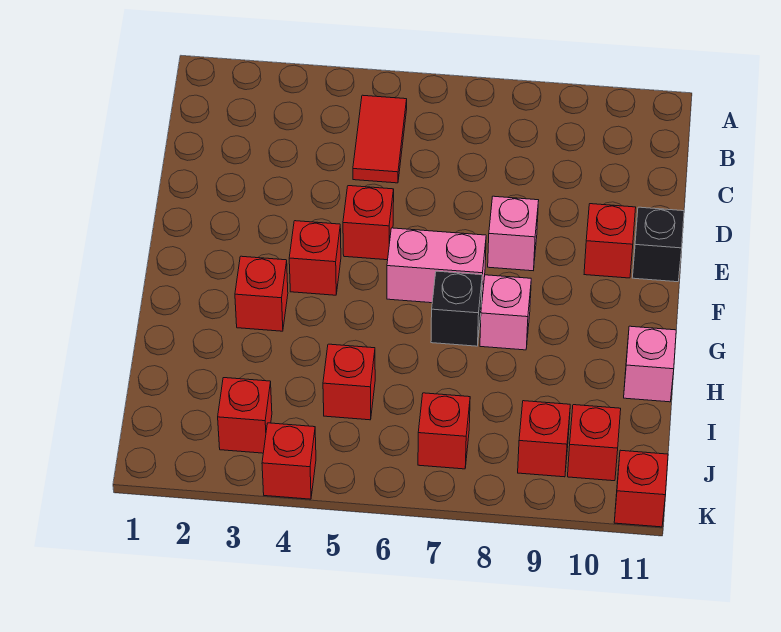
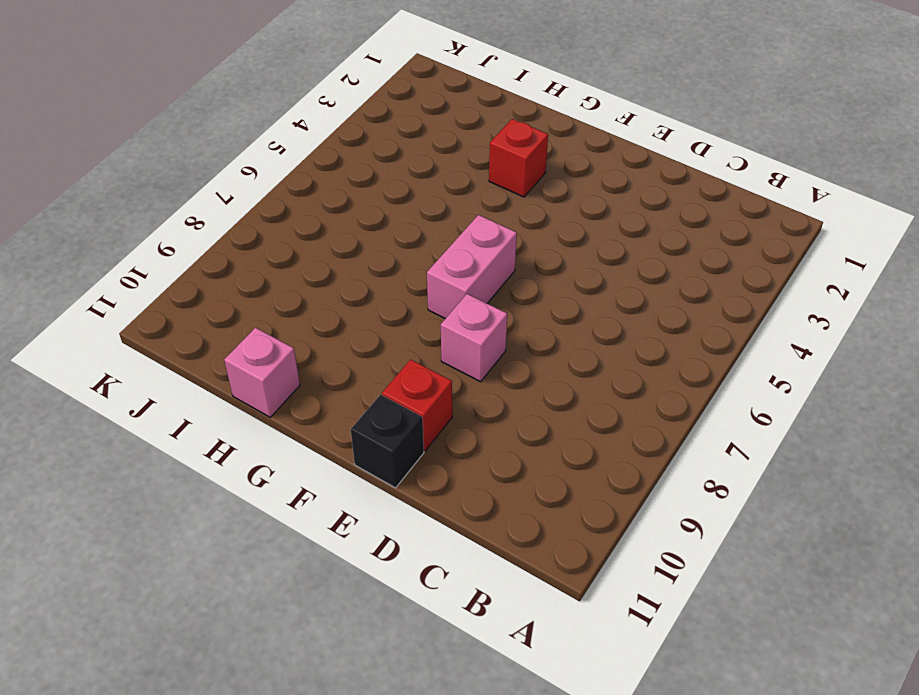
none -> red 1x2 tile [353,95,407,183]
none -> red 1x1 brick [343,186,394,260]
none -> red 1x1 brick [289,221,341,295]

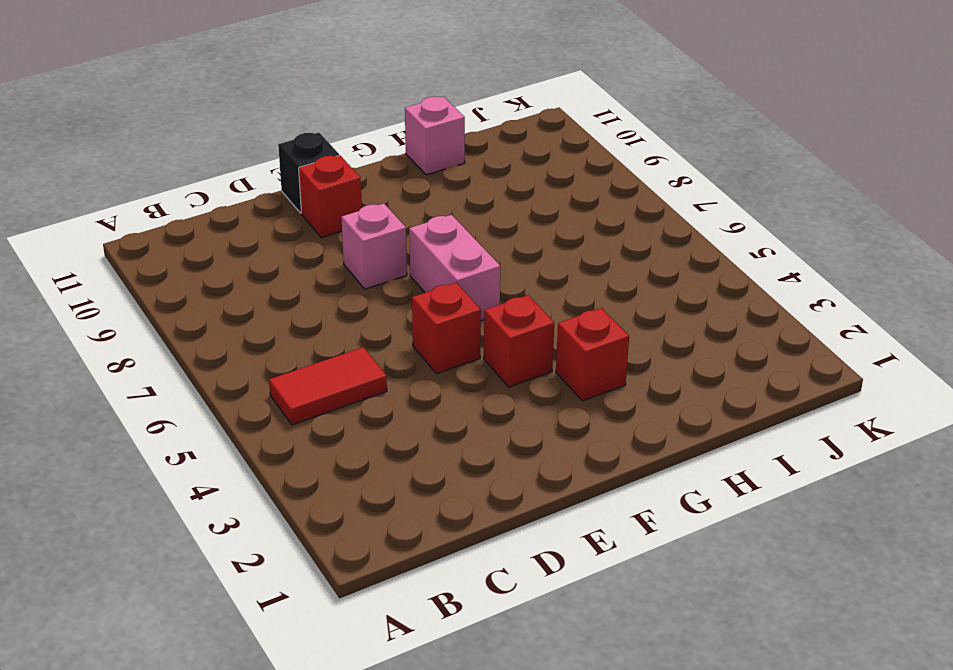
none -> black 1x1 brick [431,271,482,346]
none -> pink 1x1 brick [480,275,531,350]
none -> red 1x1 brick [323,344,375,420]

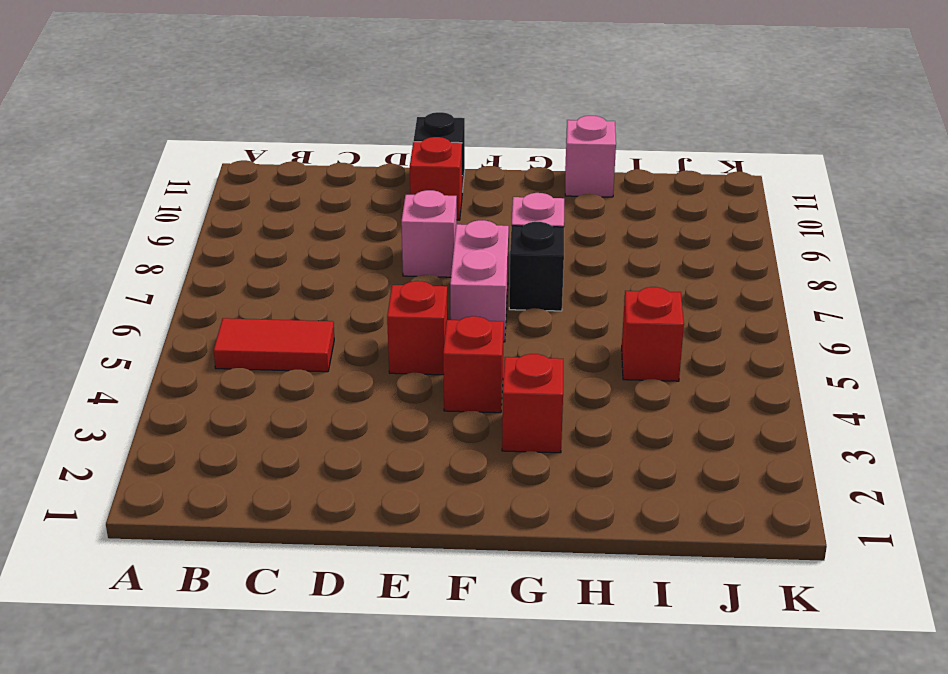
none -> red 1x1 brick [218,378,272,453]
none -> red 1x1 brick [418,393,470,469]
none -> red 1x1 brick [518,401,570,477]

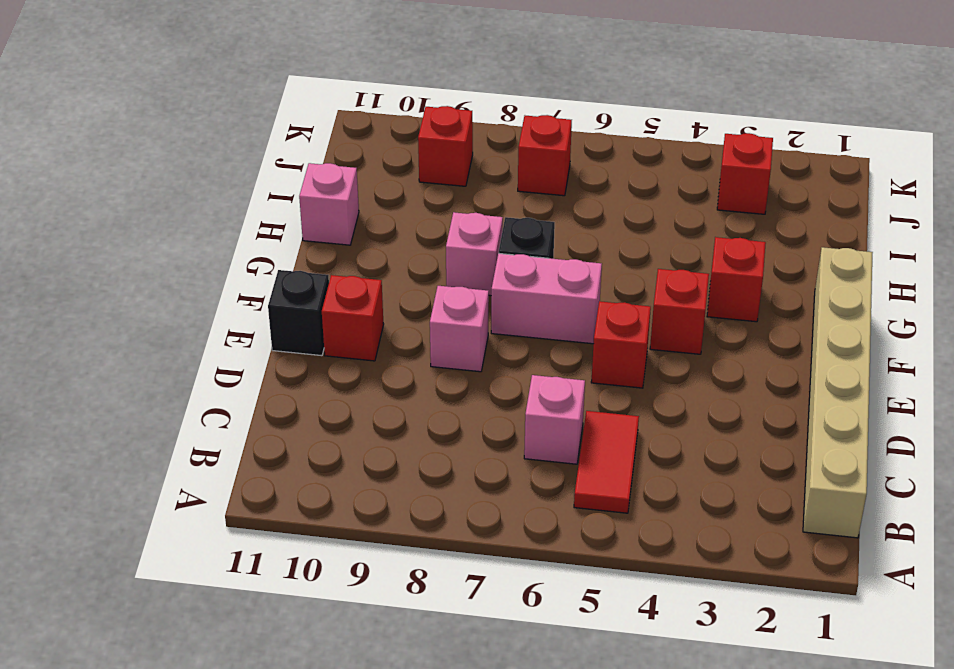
tan 1x6 brick [803,247,873,538] -> none
pink 1x1 brick [524,375,585,464] -> none
none -> red 1x1 brick [323,344,375,420]
none -> red 1x1 brick [568,405,621,481]
none -> red 1x1 brick [262,423,316,499]

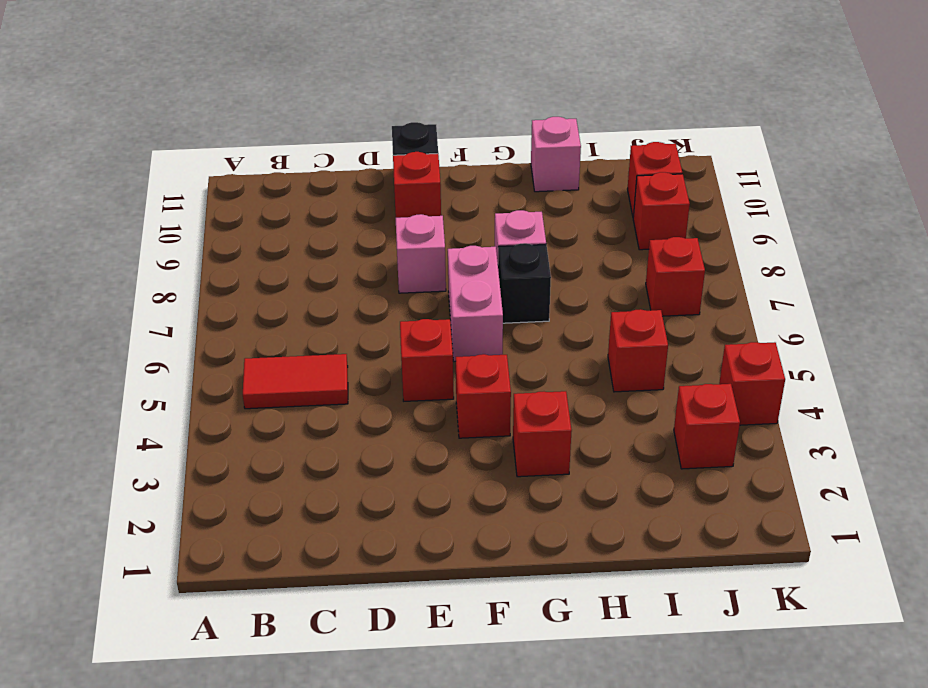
none -> red 1x1 brick [614,450,668,527]

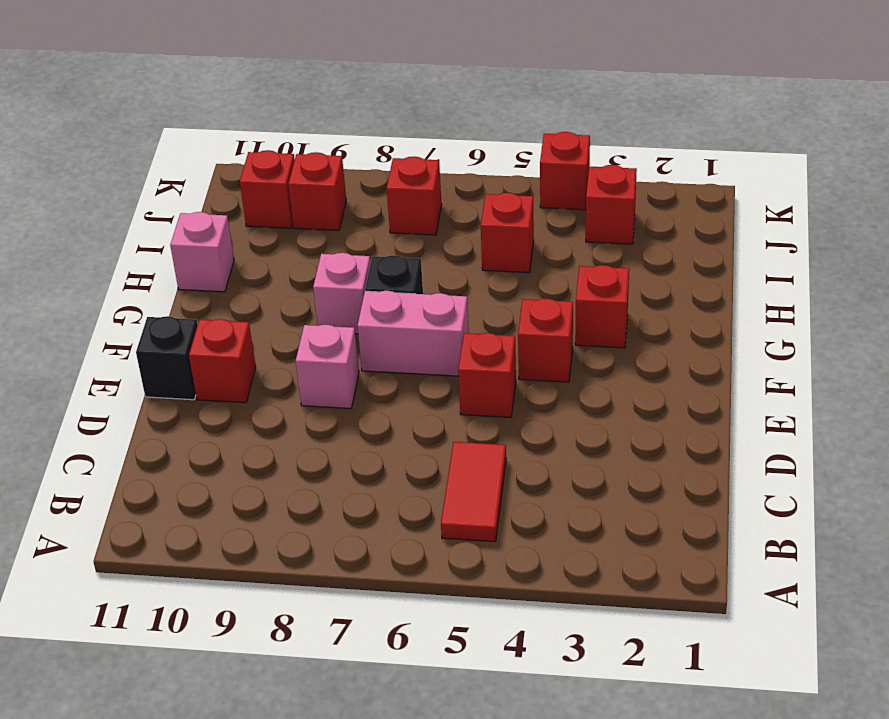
none -> red 1x1 brick [614,450,668,527]

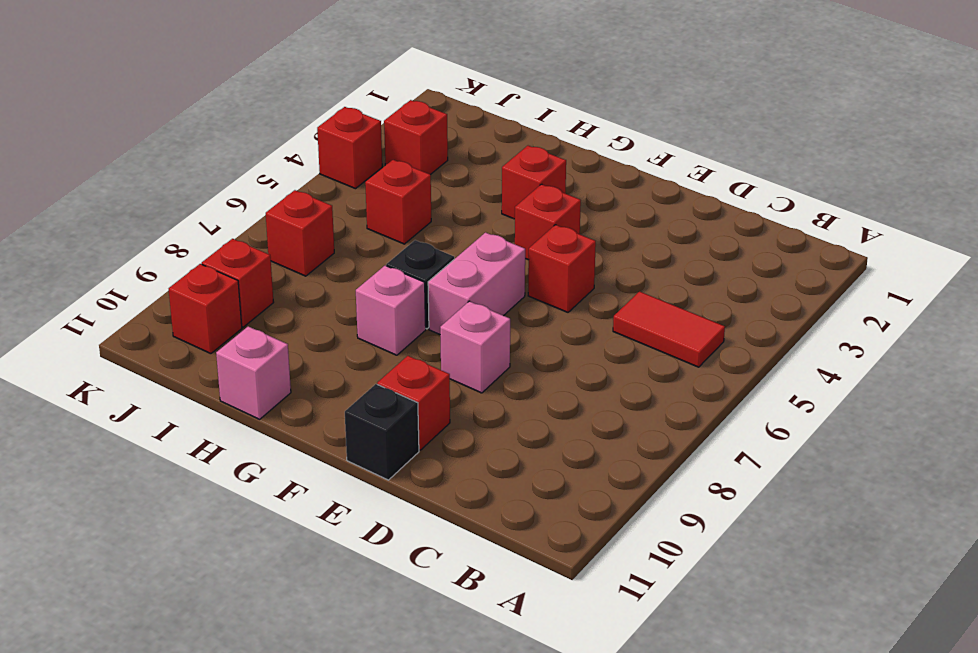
none -> red 1x1 brick [614,450,668,527]

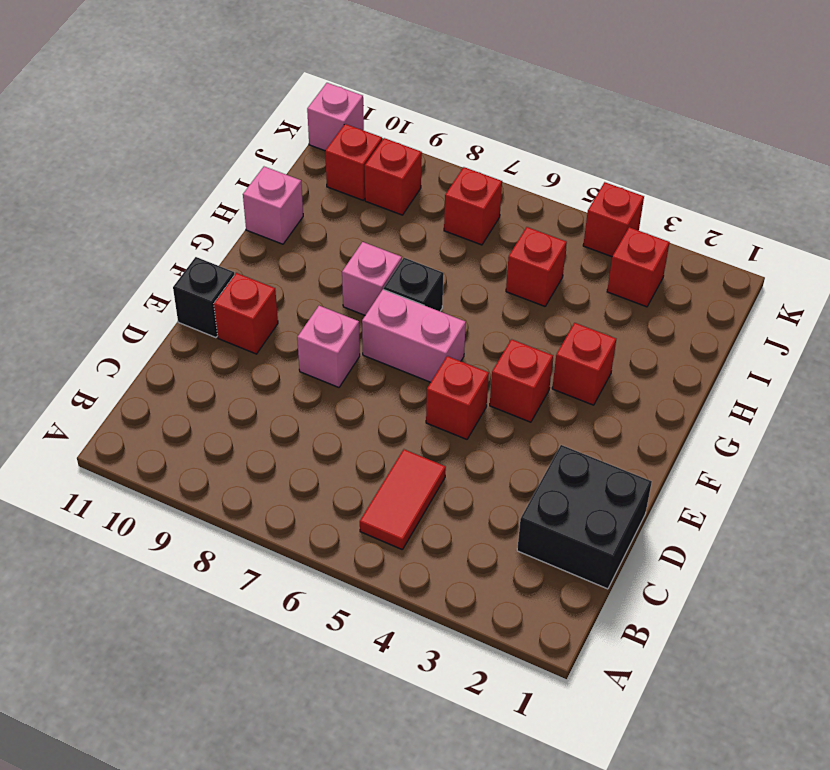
black 2x2 brick [517,445,652,589] -> none
pink 1x1 brick [307,83,364,151] -> red 1x1 brick [614,450,668,527]

